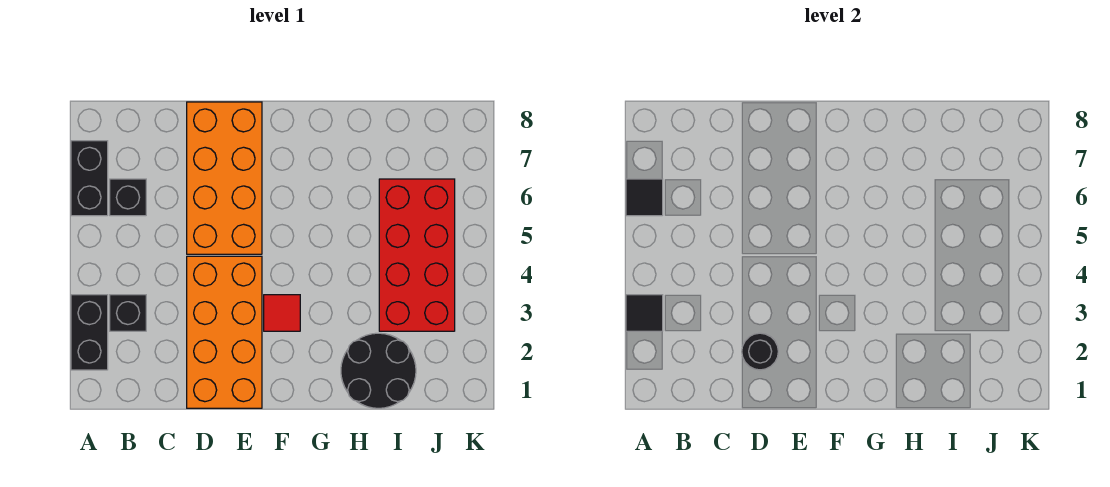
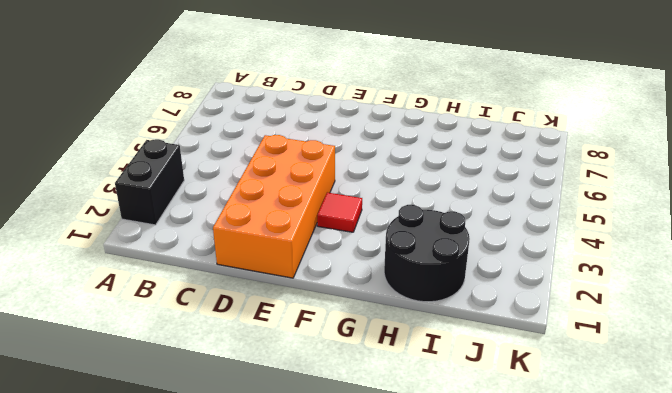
none -> black 1x2 brick [71,141,108,216]
none -> black 1x1 brick [110,295,146,331]
none -> black 1x1 brick [110,179,146,216]

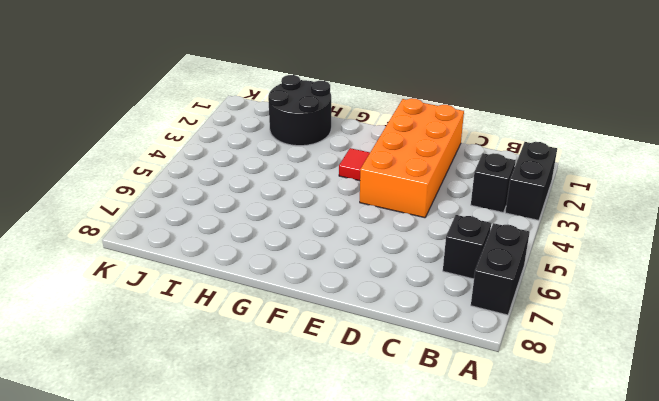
none -> orange 2x4 brick [187,102,262,254]
none -> red 2x4 brick [379,179,455,331]
none -> black 1x1 tile [626,295,663,331]

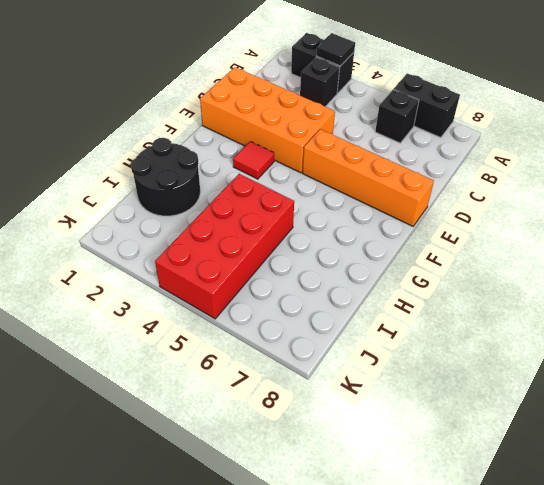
orange 1x4 brick [303,129,434,226] -> orange 2x4 brick [187,102,262,254]
red 2x4 brick [155,174,294,319] -> red 2x4 brick turned to [379,179,455,331]
none -> black 1x1 tile [626,179,663,216]
none -> black 1x1 round brick [742,333,778,370]

